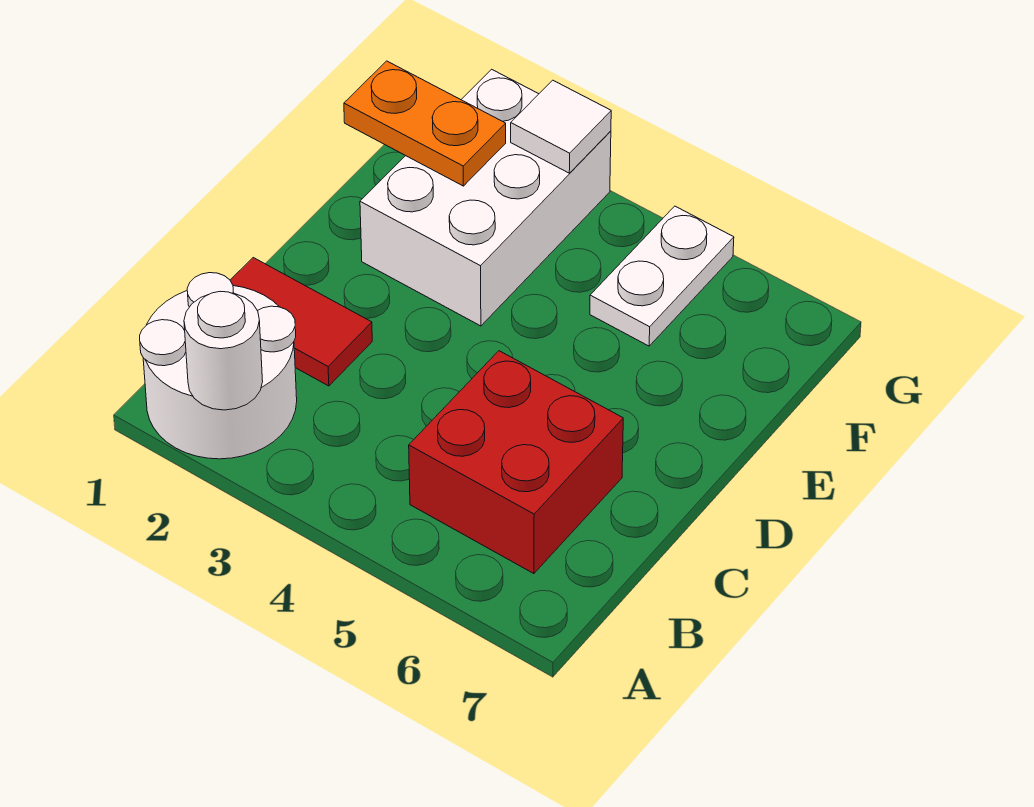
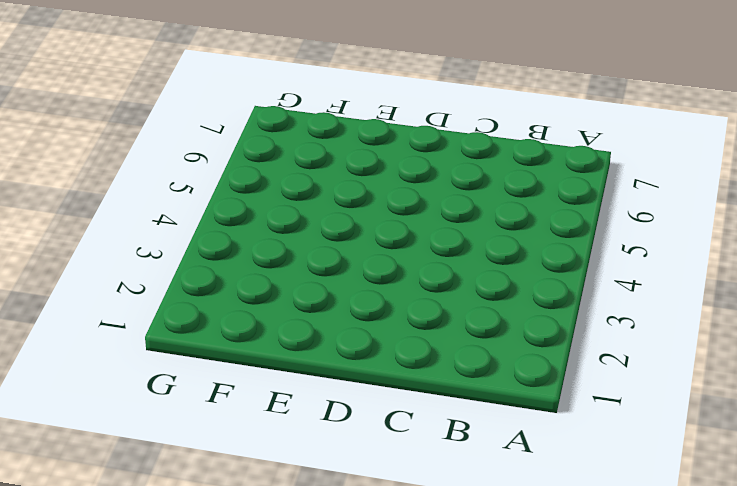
none -> white 2x2 round brick [140,273,297,459]
none -> red 2x2 brick [409,351,623,574]

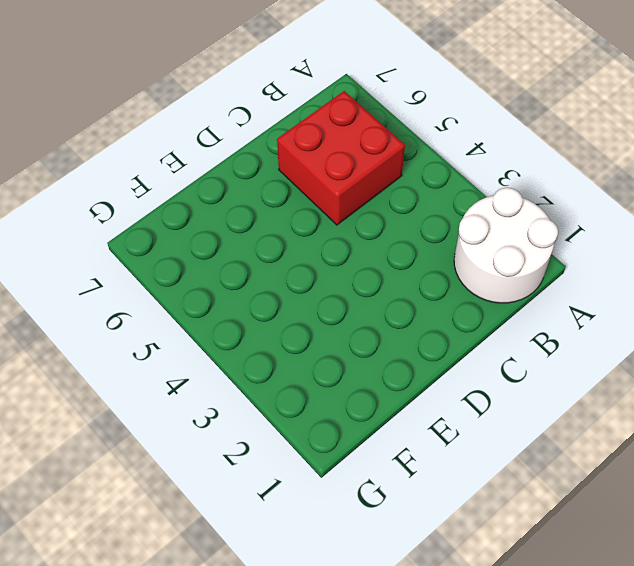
none -> red 1x2 tile [230,258,372,386]
none -> white 2x3 brick [360,69,611,326]

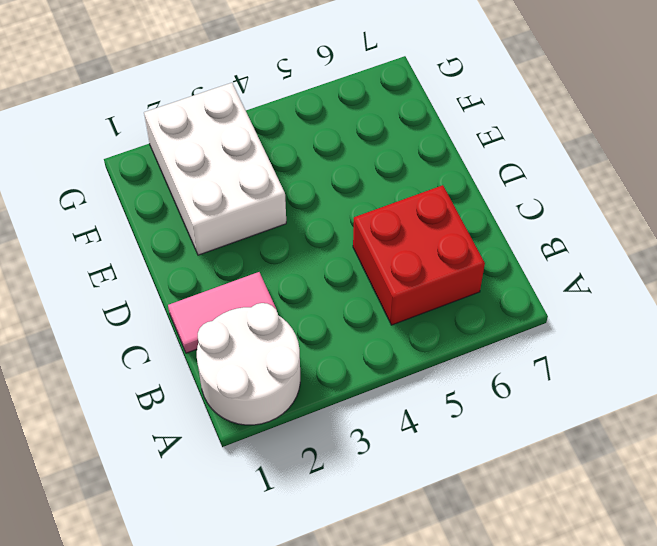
pink 1x2 tile [168,272,277,353] -> red 1x2 tile [230,258,372,386]
none -> white 1x2 plate [590,206,734,346]
none -> white 1x1 round brick [184,291,263,410]

